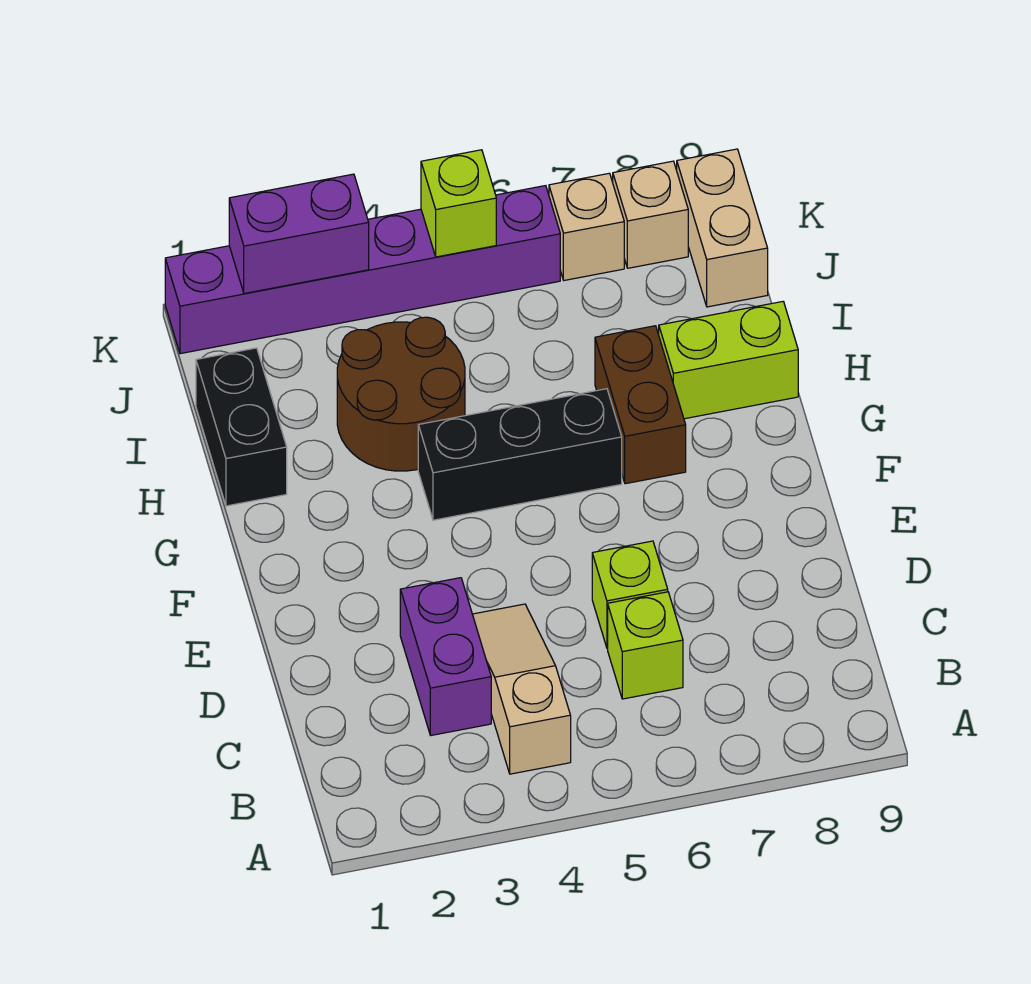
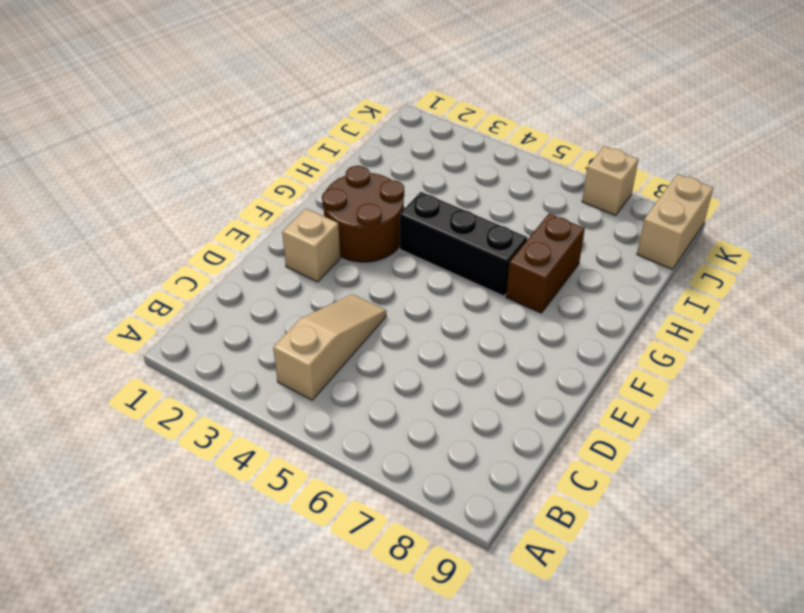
tan 1x1 brick [282,209,340,282] -> tan 1x1 brick moved to [613,161,688,268]
brown 2x2 round brick [322,166,404,262] -> brown 2x2 round brick moved to [337,317,465,471]
none -> purple 1x2 brick [400,578,491,735]
none -> lime 1x1 brick [608,592,683,699]
none -> lime 1x1 brick [592,541,668,648]

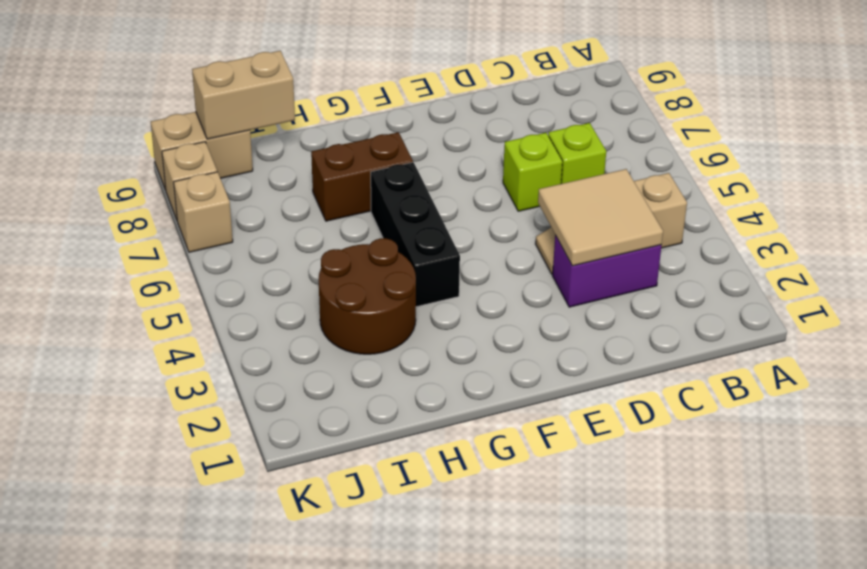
tan 2x2 tile [538,169,663,266] -> none
tan 1x2 brick [192,51,295,139] -> none
none -> black 1x2 brick [196,348,287,506]
none -> lime 1x2 brick [659,302,798,419]
none -> purple 1x6 brick [165,186,560,354]

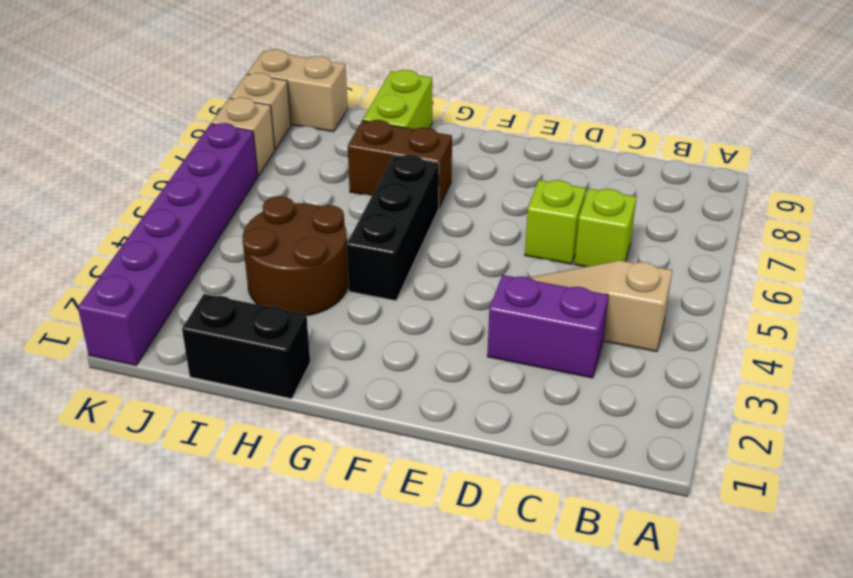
none -> purple 1x2 brick [229,174,369,293]
none -> lime 1x1 brick [421,150,496,257]

